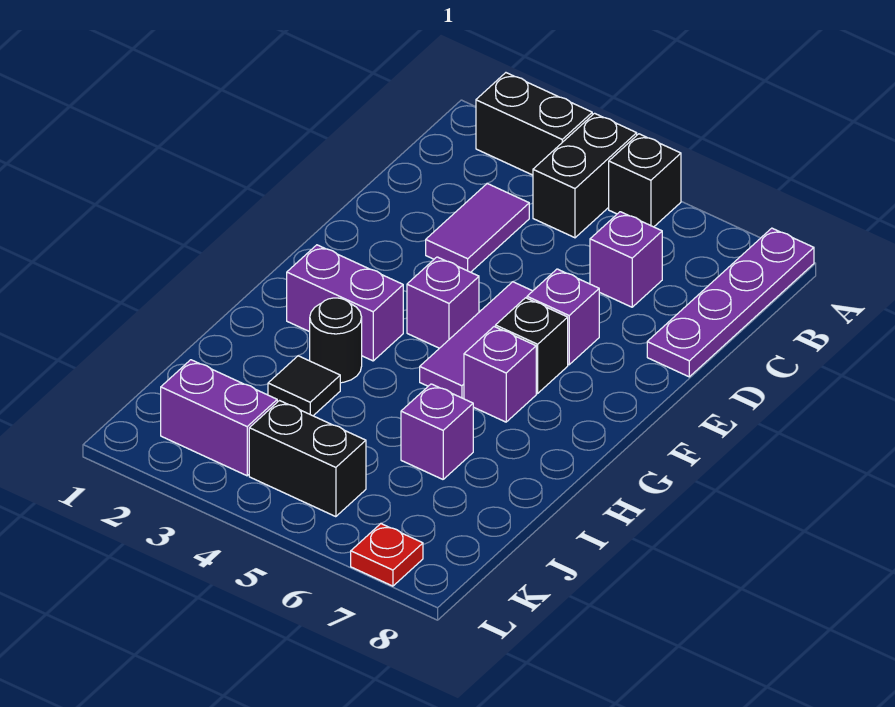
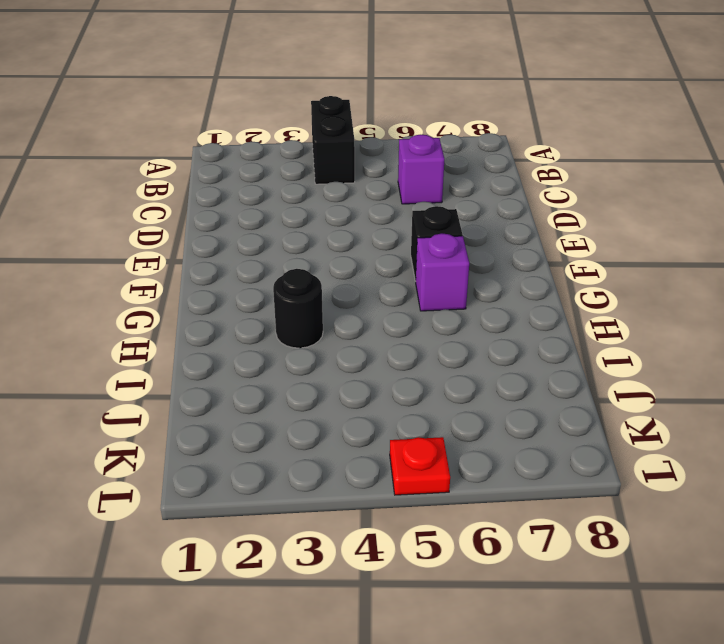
red 1x1 plate [390,437,450,495] -> red 1x1 plate moved to [351,524,423,586]
none -> black 1x2 brick [476,73,592,175]
none -> black 1x1 brick [609,134,681,227]
none -> purple 1x4 plate [647,228,814,377]

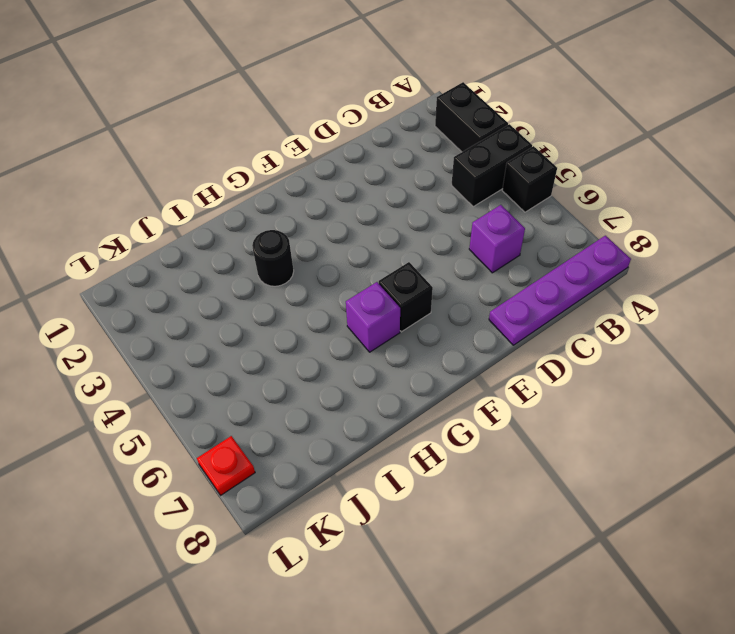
none -> purple 1x2 tile [426,183,529,272]
none -> purple 1x3 tile [420,282,532,399]
none -> purple 1x1 brick [527,269,599,365]

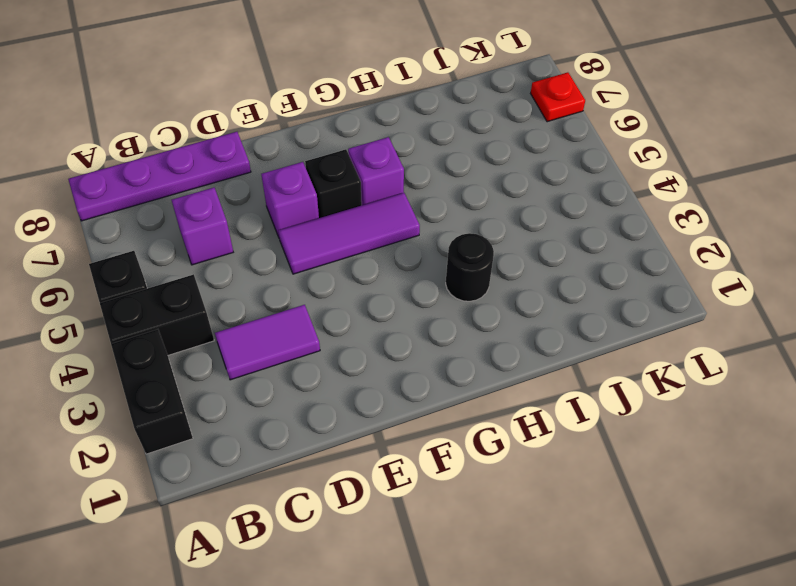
none -> purple 1x1 brick [407,257,479,348]
none -> purple 1x2 brick [287,245,403,361]
none -> black 1x1 tile [268,356,340,416]

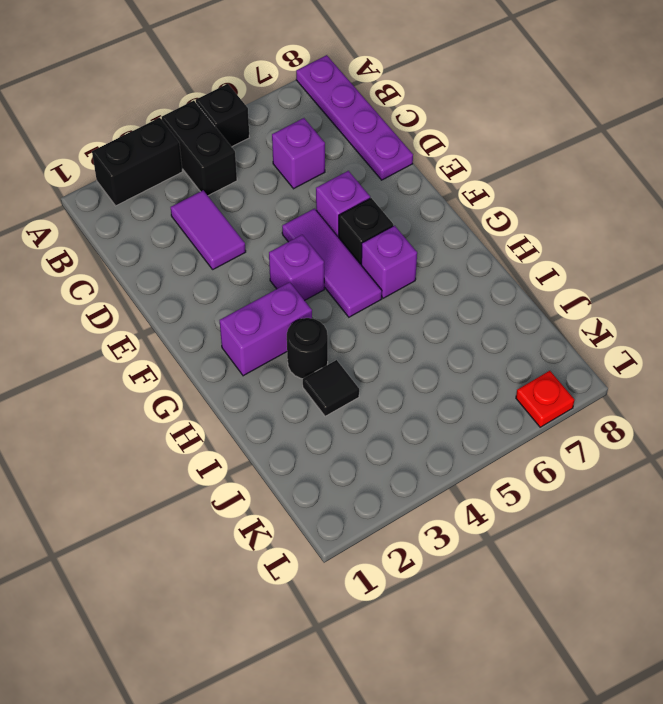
none -> purple 1x1 brick [401,384,473,479]
none -> purple 1x2 brick [161,360,277,476]
none -> black 1x2 brick [249,401,366,517]

